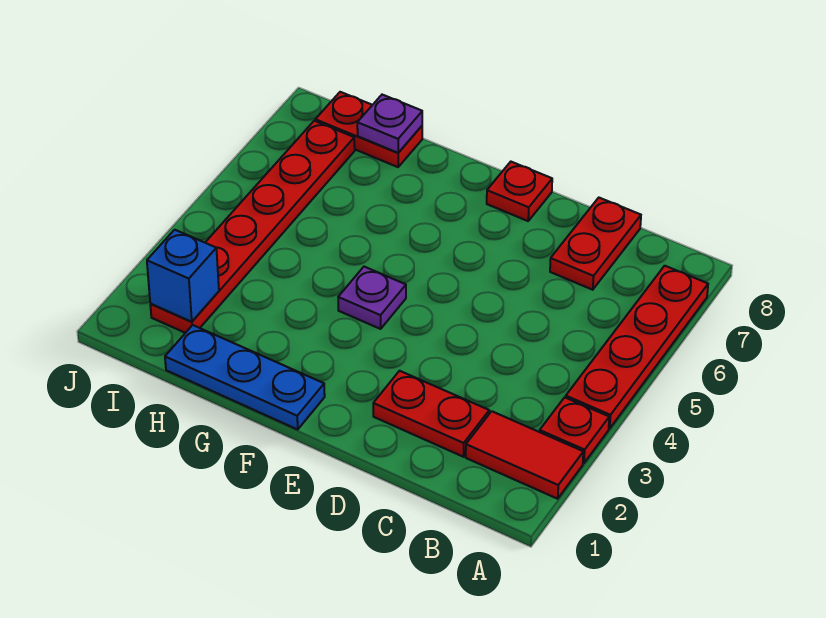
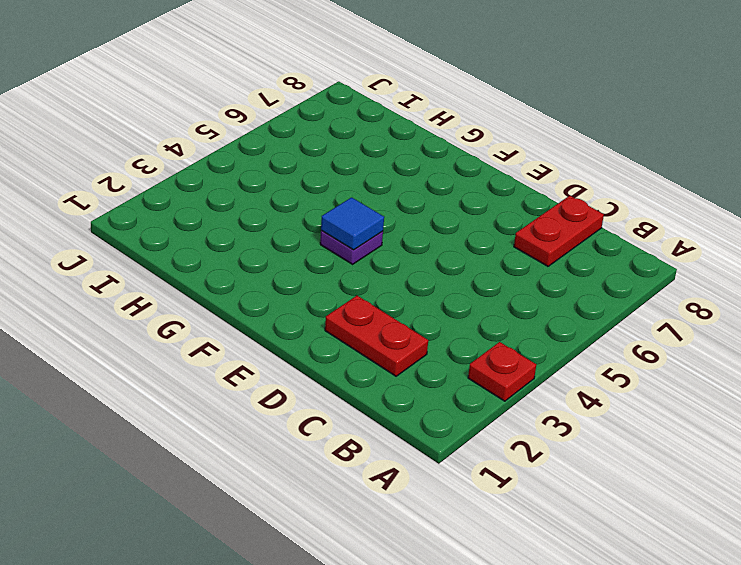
blue 1x1 tile [321,197,384,250] -> none
none -> red 1x2 tile [466,411,583,499]
none -> red 1x4 plate [566,266,708,429]
none -> red 1x1 plate [487,162,552,221]

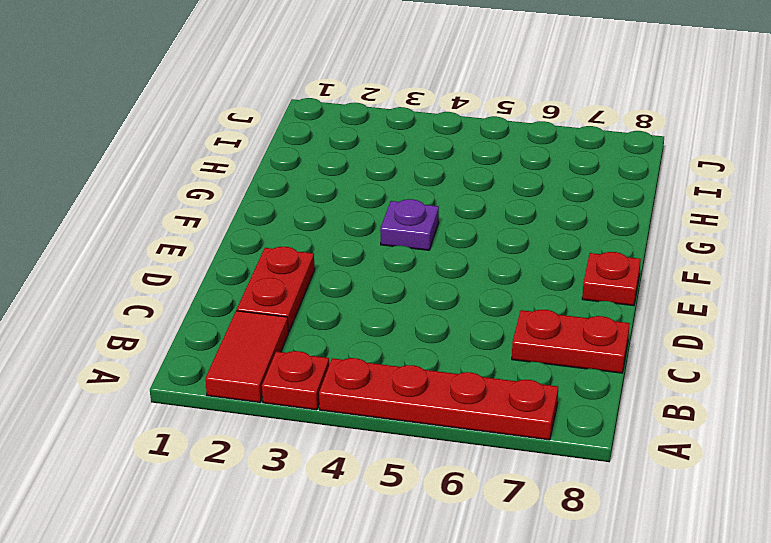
none -> blue 1x3 plate [165,325,325,429]
none -> red 1x2 plate [315,92,422,167]
none -> red 1x6 plate [150,121,355,333]

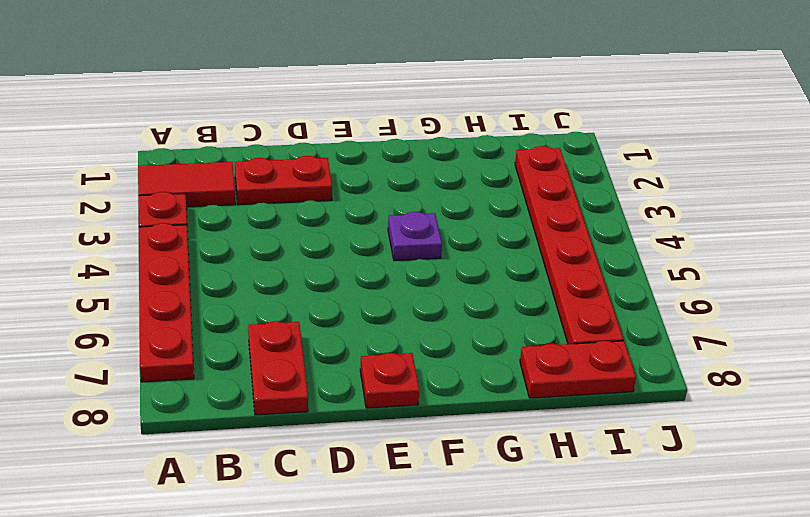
none -> blue 1x3 plate [165,325,325,429]
none -> purple 1x1 plate [357,95,422,153]
none -> blue 1x1 brick [147,230,219,322]

